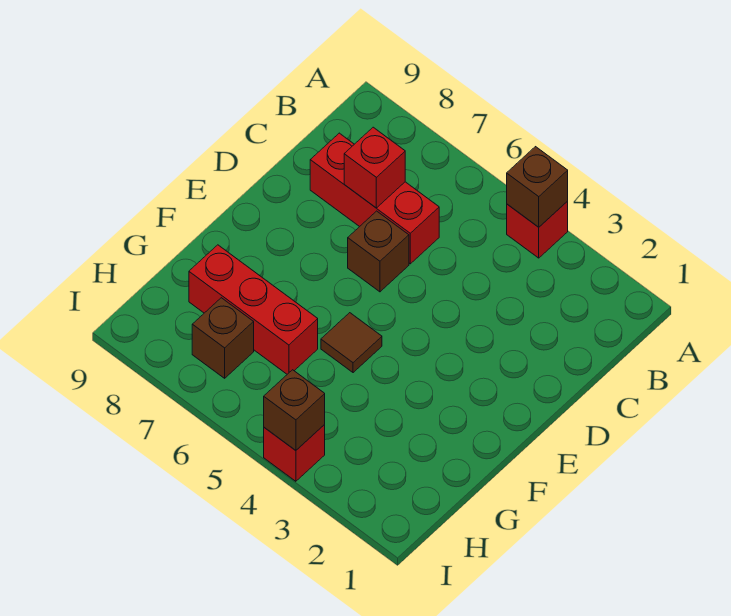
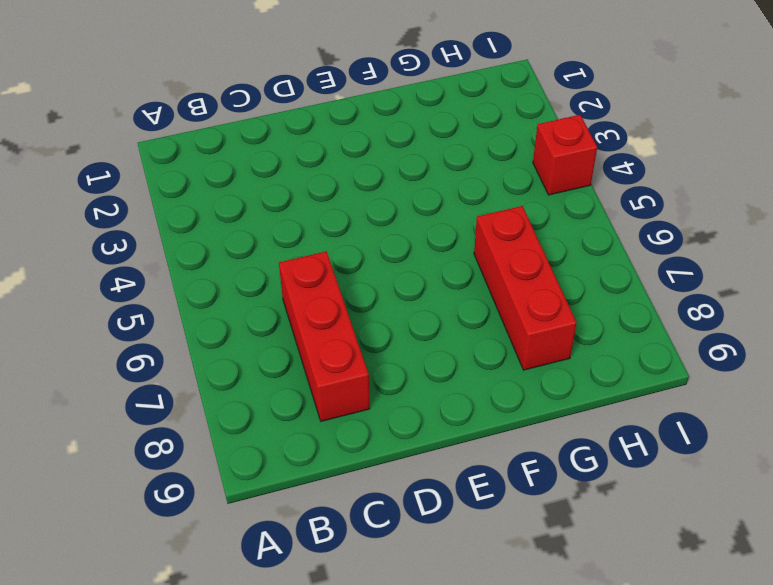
none -> red 1x1 brick [507,201,568,258]
none -> brown 1x1 brick [348,211,409,292]

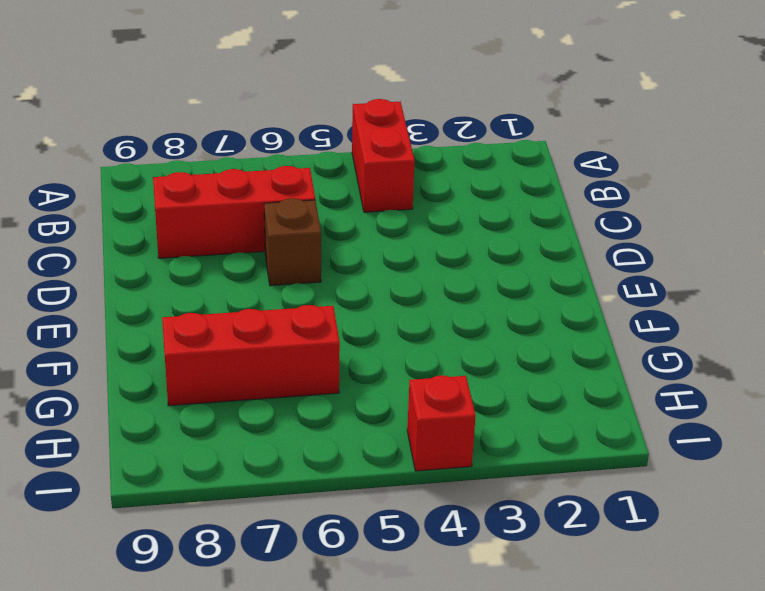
red 1x2 brick [352,99,415,212] -> red 1x1 brick [507,201,568,258]
none -> brown 1x1 tile [321,313,382,373]
none -> brown 1x1 brick [192,298,254,378]

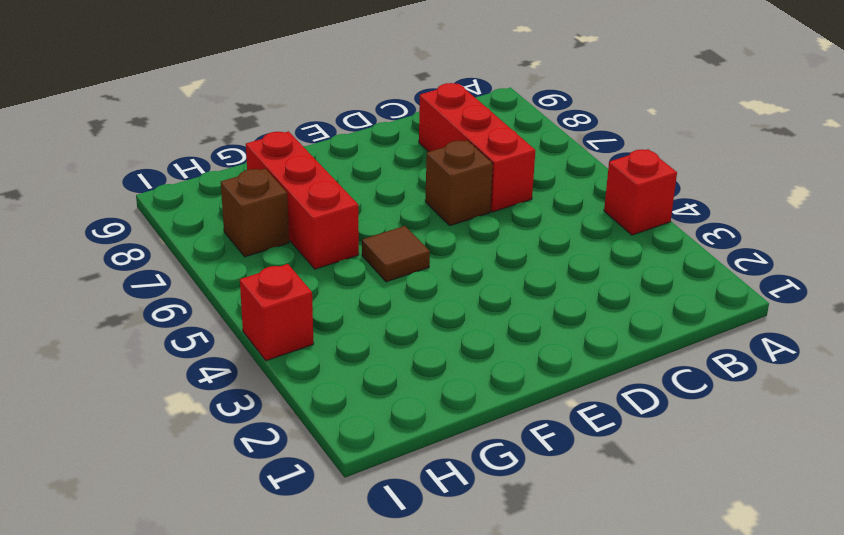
none -> brown 1x1 brick [507,147,568,227]
none -> red 1x1 brick [344,127,405,208]

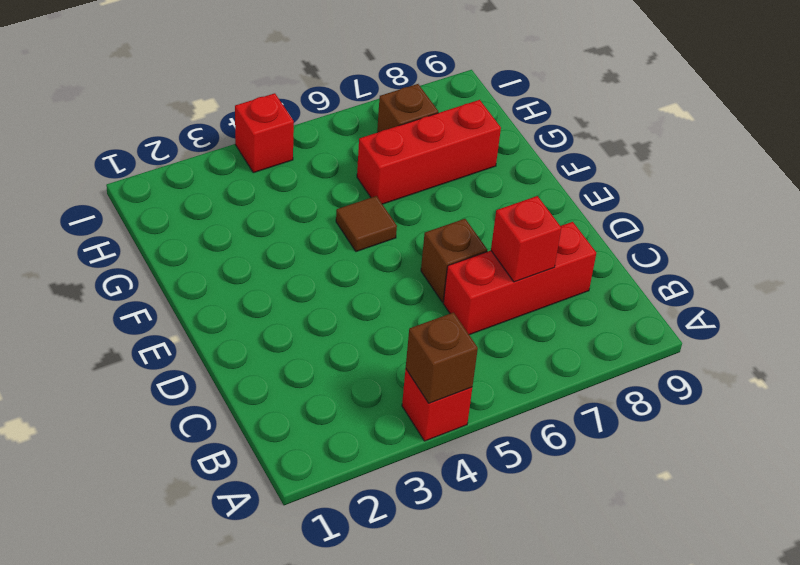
none -> brown 1x1 brick [264,370,325,450]

